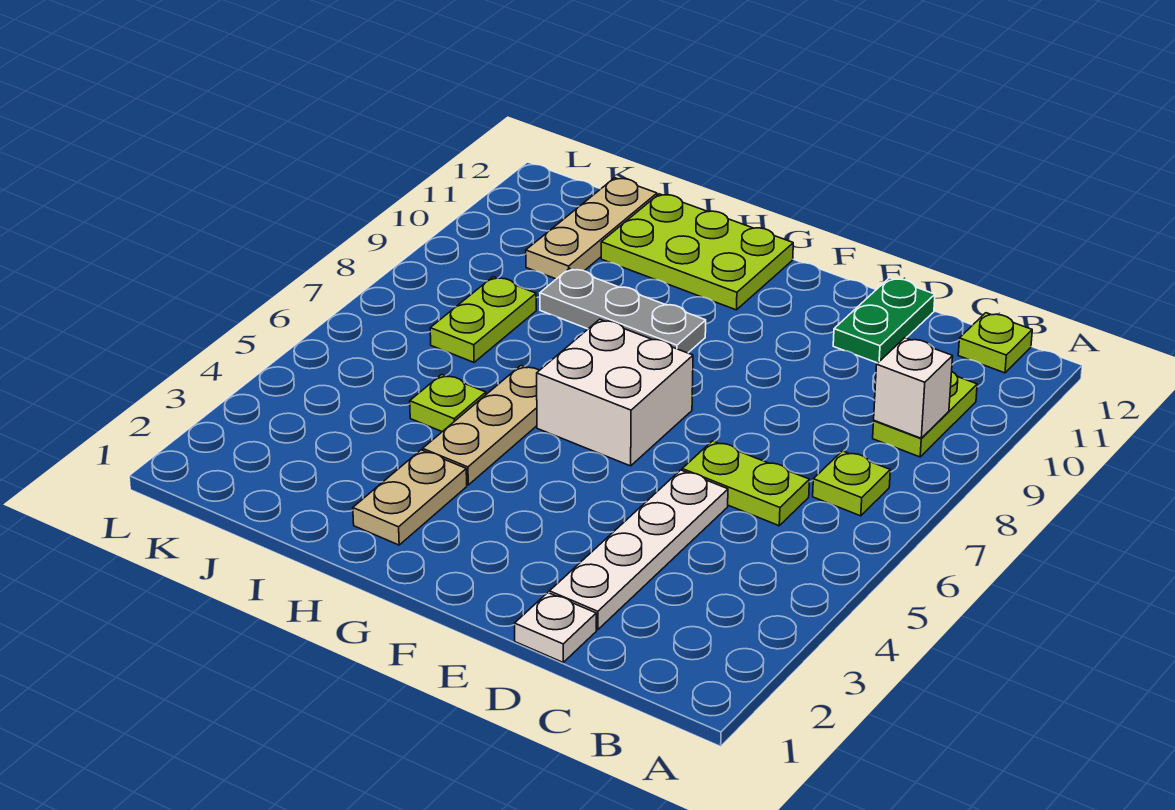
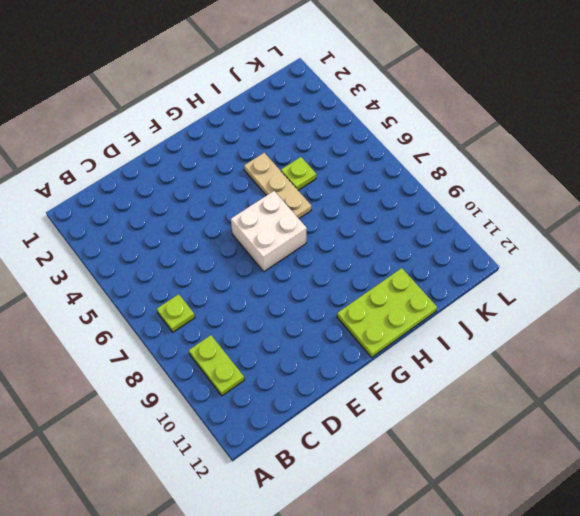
none -> lime 1x1 plate [958,313,1032,373]
none -> lime 1x2 plate [682,441,809,526]
none -> white 1x1 plate [515,593,596,662]

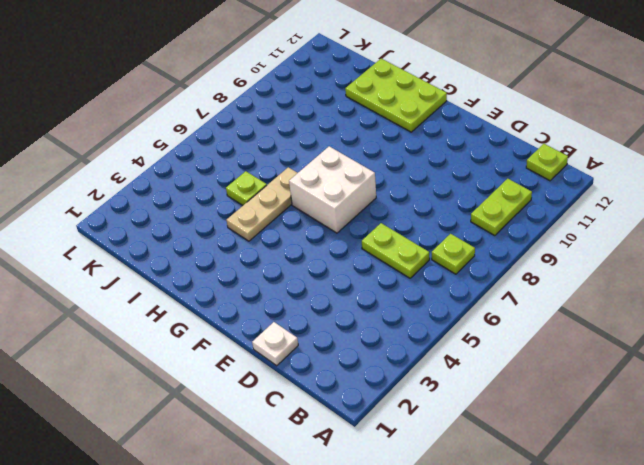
none -> white 1x4 plate [549,470,728,630]
none -> green 1x2 plate [833,278,935,363]
none -> grey 1x3 plate [540,268,706,353]

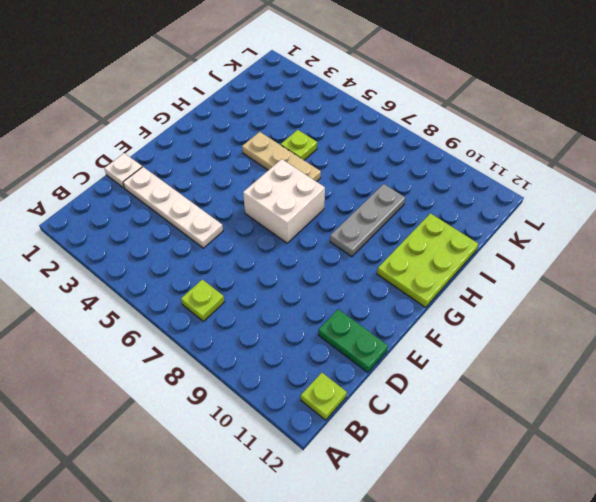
none -> lime 1x2 plate [873,372,977,457]
none -> lime 1x2 plate [682,441,809,526]
none -> tan 1x2 plate [353,450,467,545]

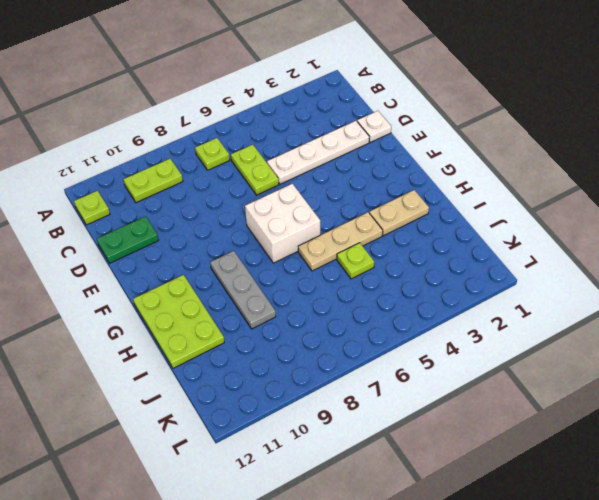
none -> lime 1x2 plate [430,277,536,362]
none -> tan 1x3 plate [526,178,657,279]
none -> white 1x1 brick [874,338,953,438]

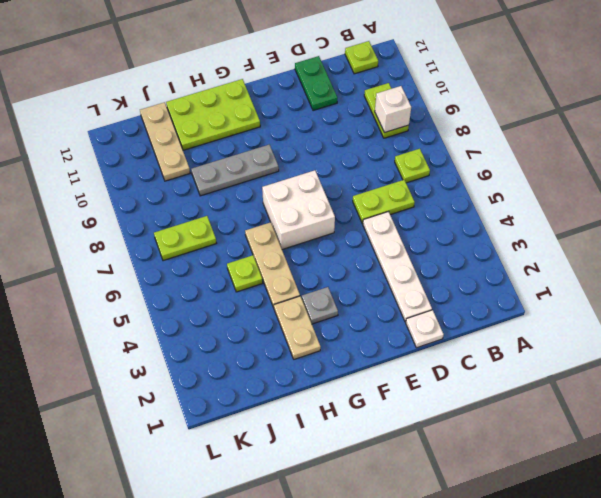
grey 1x1 plate [302,287,338,324] -> none
lime 1x2 plate [154,216,216,261] -> lime 1x2 plate turned to [430,277,536,362]

